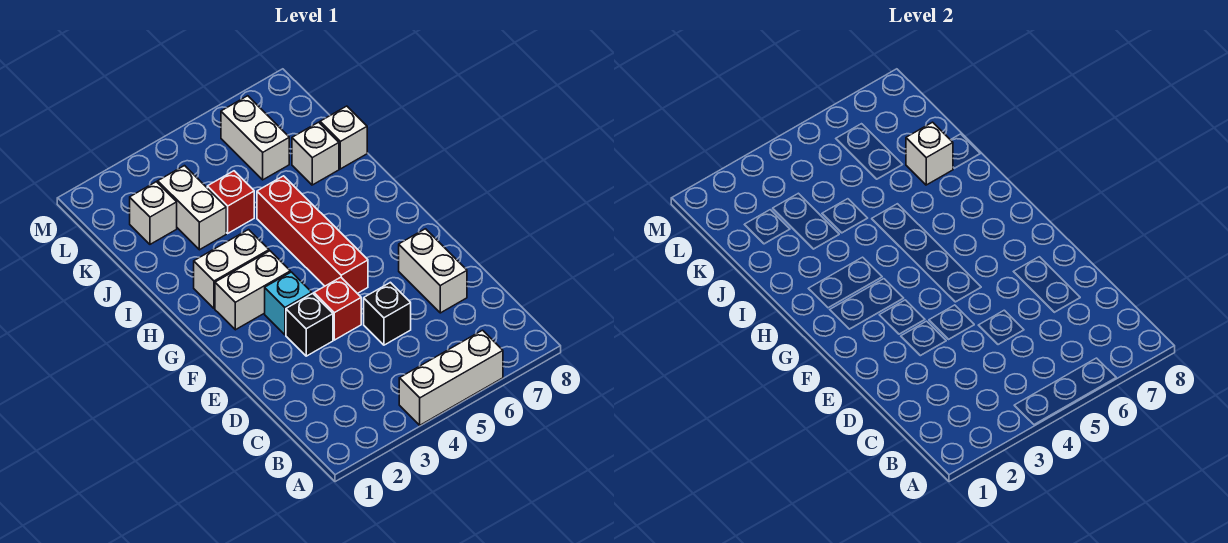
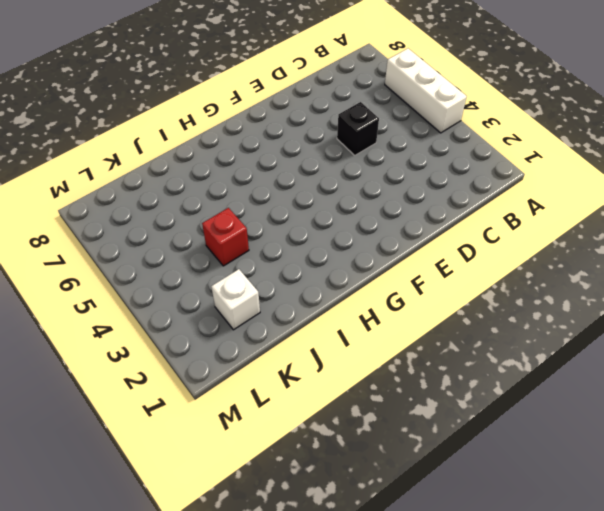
none -> white 1x2 brick [399,229,467,313]
none -> black 1x1 brick [286,293,333,356]
none -> red 1x1 brick [314,277,361,340]

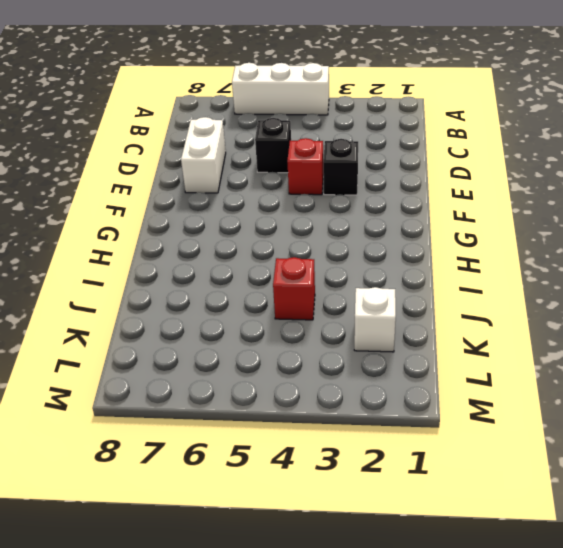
none -> cyan 1x1 brick [265,272,312,335]
none -> red 1x4 brick [257,176,368,294]
none -> white 1x2 brick [215,251,290,330]

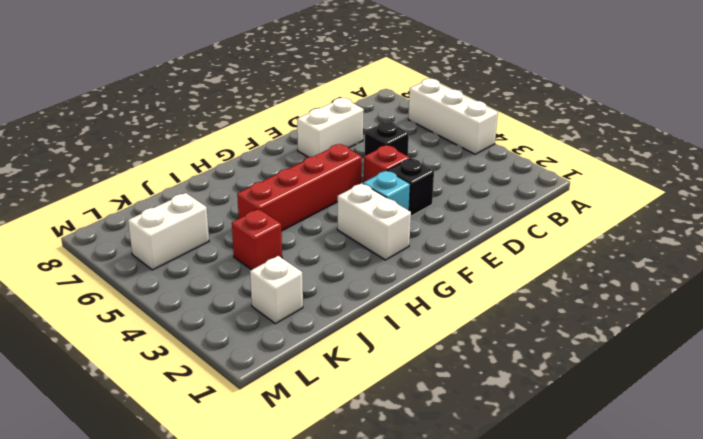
none -> white 1x2 brick [194,230,269,308]
none -> white 1x2 brick [158,166,226,250]
none -> white 1x1 brick [292,122,339,185]

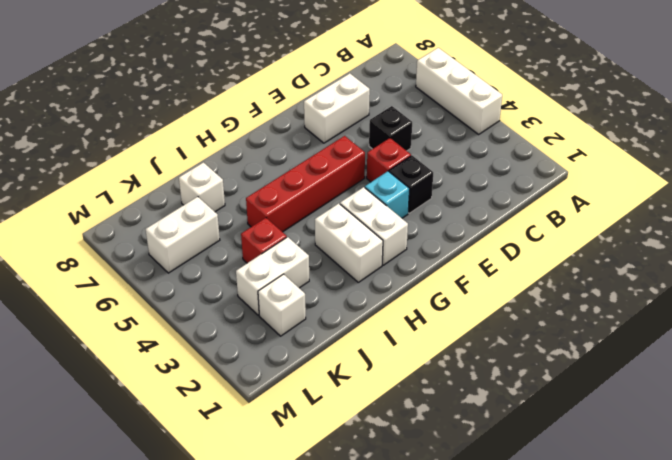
none -> white 1x1 brick [320,106,367,169]
none -> white 1x1 brick [906,122,953,185]

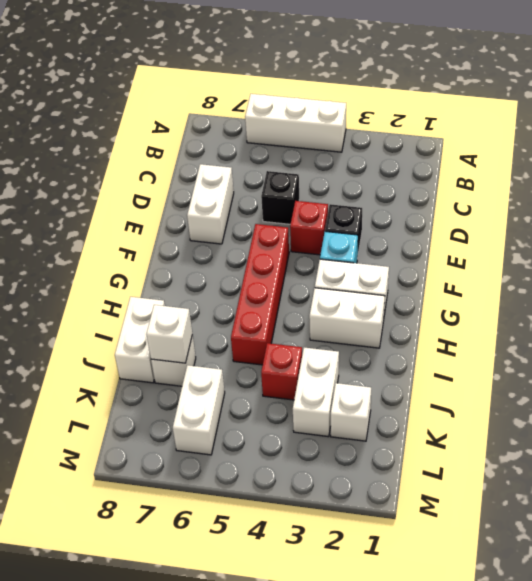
white 1x2 brick [115,297,165,383] -> white 1x1 brick [320,106,367,169]

